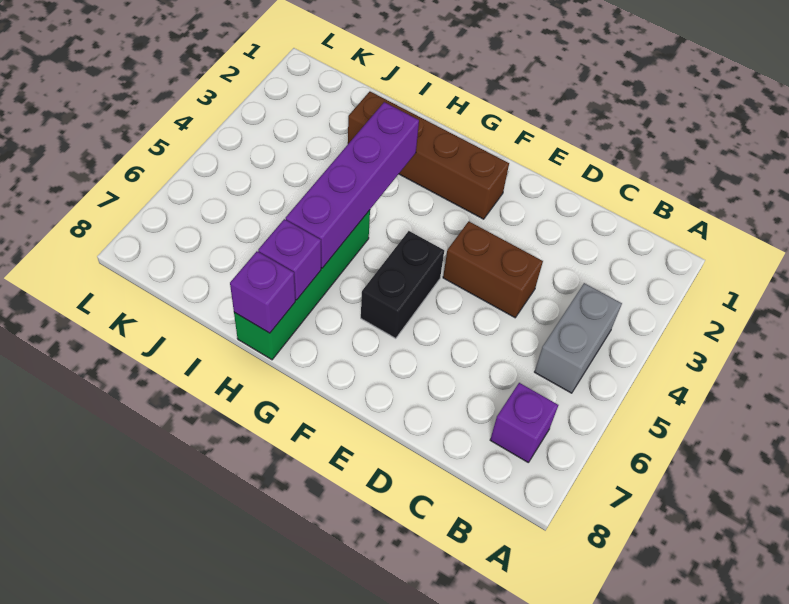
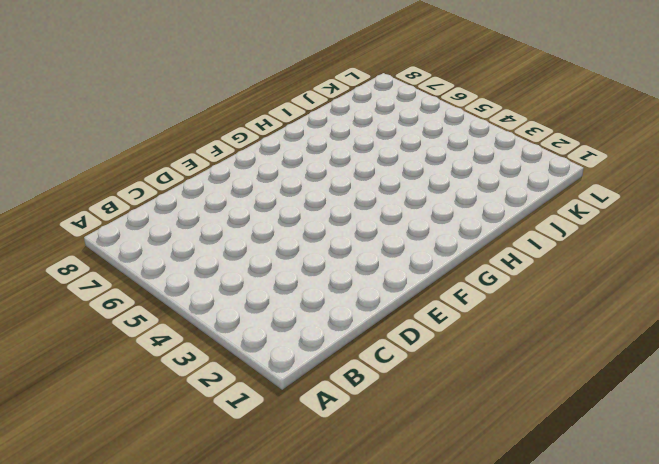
none -> grey 1x2 brick [535,283,622,393]
none -> purple 1x1 brick [490,383,558,463]

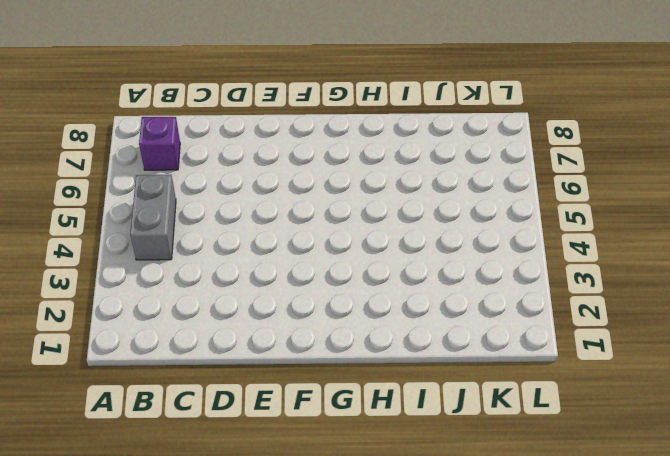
none -> brown 1x2 brick [443,221,543,318]
none -> brown 1x4 brick [348,92,509,219]

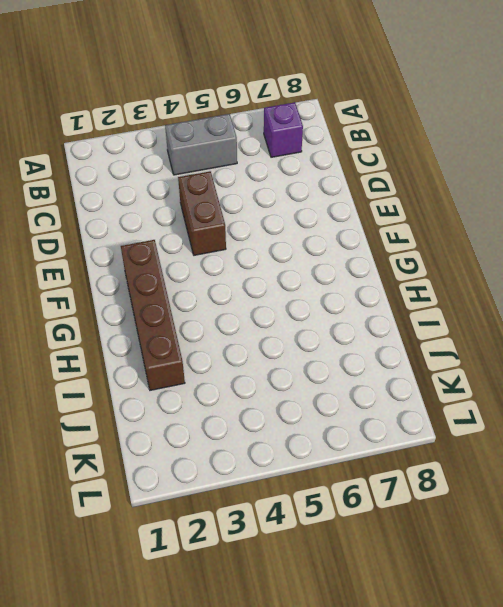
none -> black 1x2 brick [361,231,444,338]
none -> green 1x4 brick [234,210,370,360]

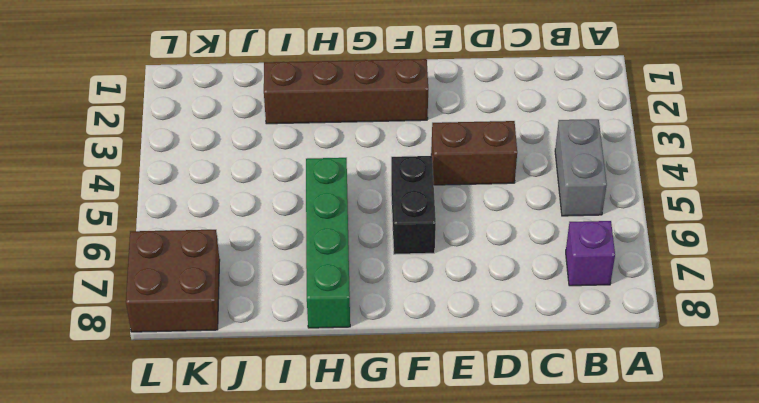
brown 2x2 brick [126,230,220,332] -> none
none -> purple 1x4 brick [286,102,419,268]
none -> purple 1x1 brick [258,219,321,300]

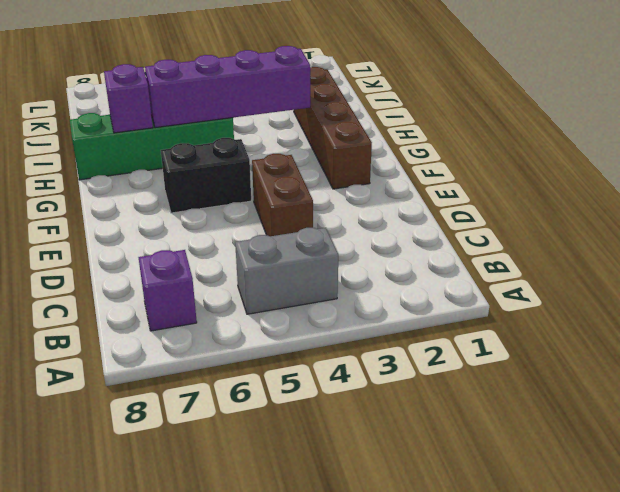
none -> purple 1x1 brick [230,251,295,333]

